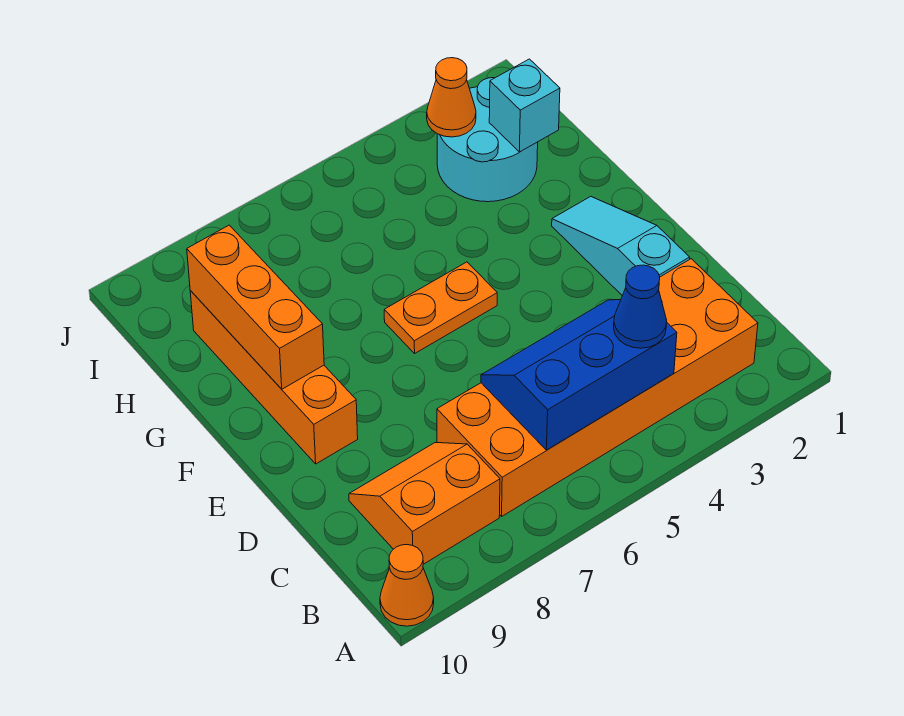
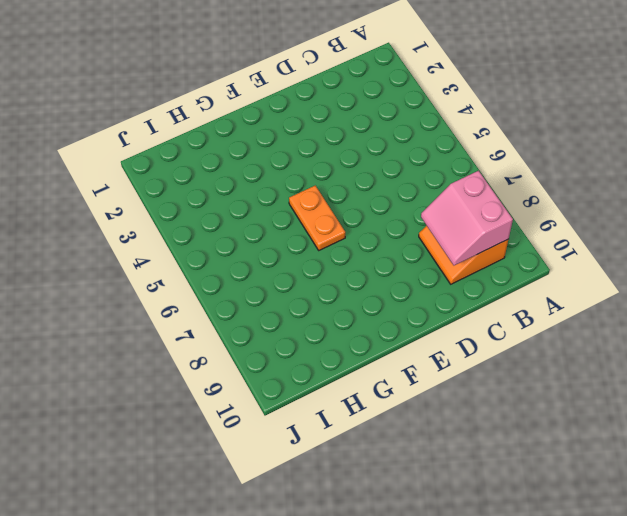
pink 2x2 slope [421,171,513,265] -> none
none -> orange 1x1 cone [380,545,434,626]
none -> orange 2x6 brick [437,259,758,516]
none -> cyan 1x3 slope [552,197,690,296]

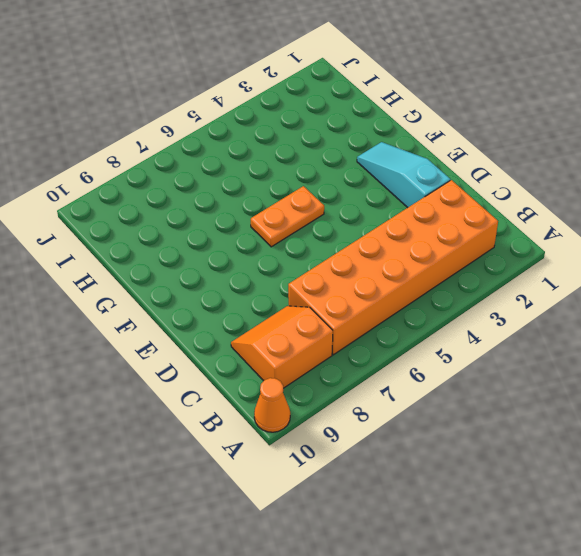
none -> orange 1x4 brick [190,291,358,464]
none -> cyan 2x2 round brick [437,78,538,202]
none -> blue 2x3 slope [481,300,677,450]

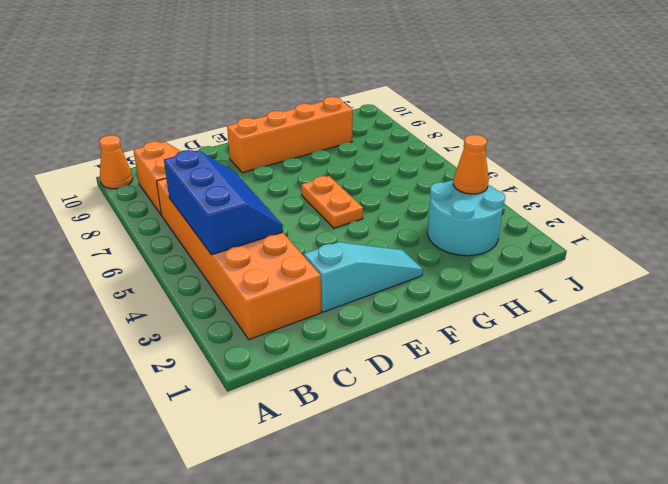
none -> orange 1x3 brick [187,225,324,389]
none -> cyan 1x1 brick [489,59,560,152]
none -> blue 1x1 cone [614,265,667,348]

